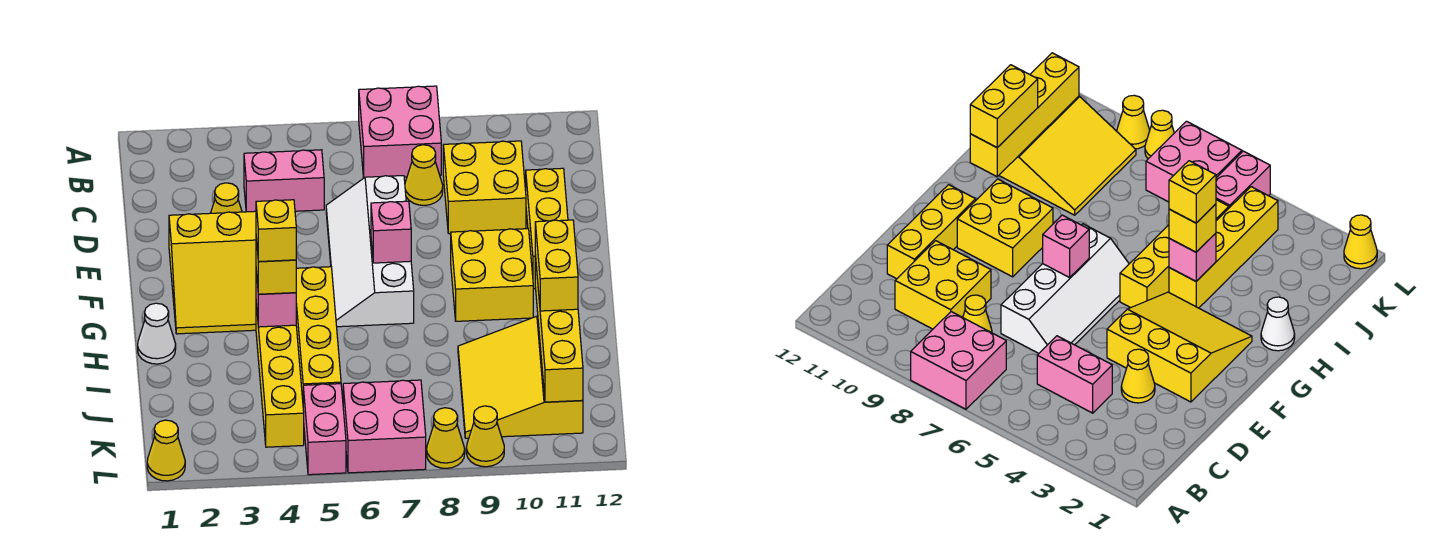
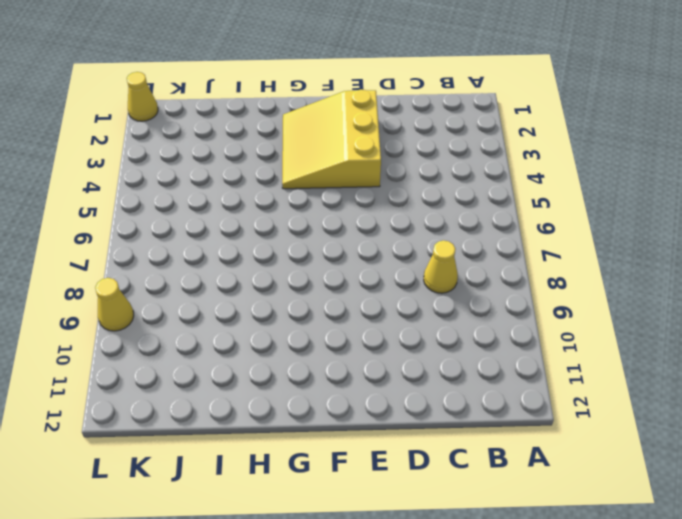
none -> pink 2x2 brick [359,86,441,178]
none -> pink 1x2 brick [244,150,324,212]
none -> yellow 2x2 brick [443,141,526,234]

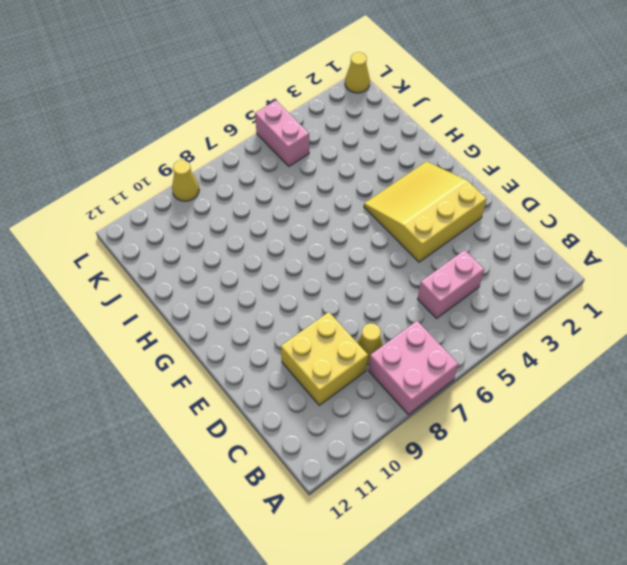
none -> yellow 1x1 cone [211,183,242,213]
none -> white 2x4 slope [326,176,414,327]
none -> yellow 1x3 brick [526,168,568,289]

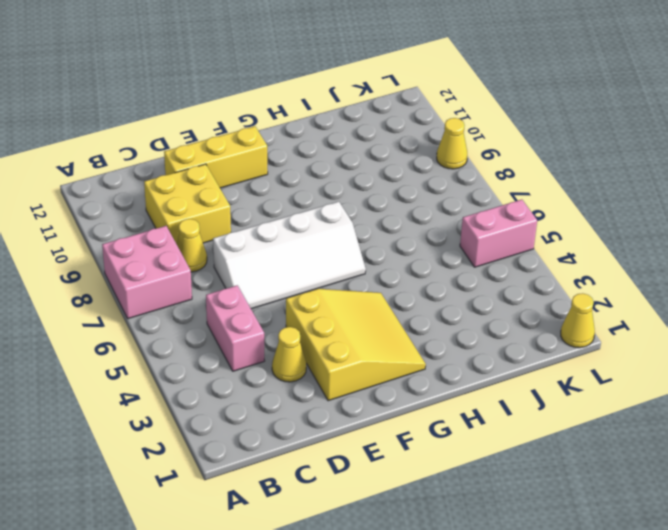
none -> yellow 2x2 brick [451,229,533,321]
none -> yellow 1x4 brick [296,267,341,399]
none -> white 1x1 cone [138,303,176,364]

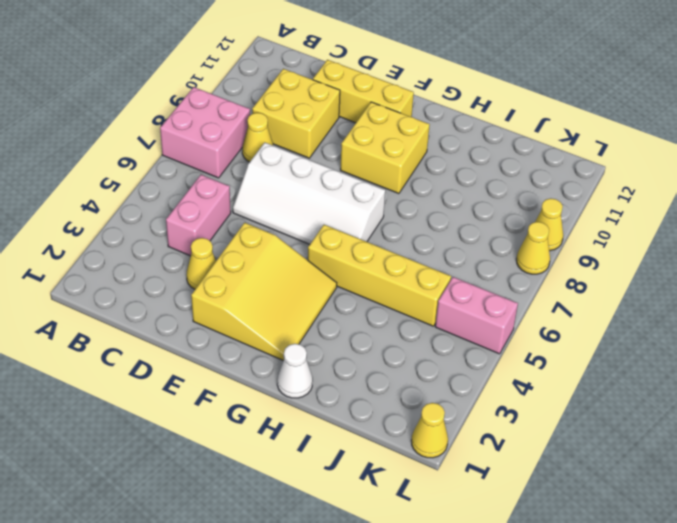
none -> yellow 1x4 brick [256,304,304,447]
none -> yellow 3x3 slope [458,316,583,438]
none -> pink 2x2 brick [343,380,426,473]

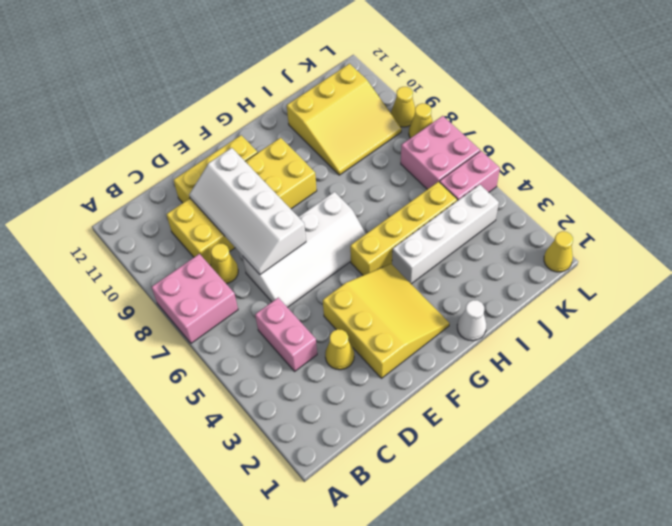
white 2x4 slope [189,148,306,274] -> none
white 1x4 brick [392,184,499,284] -> yellow 1x4 brick [256,304,304,447]
none -> pink 1x1 brick [371,201,411,263]
none -> pink 1x1 brick [256,271,296,327]
none -> yellow 1x4 brick [535,255,583,402]

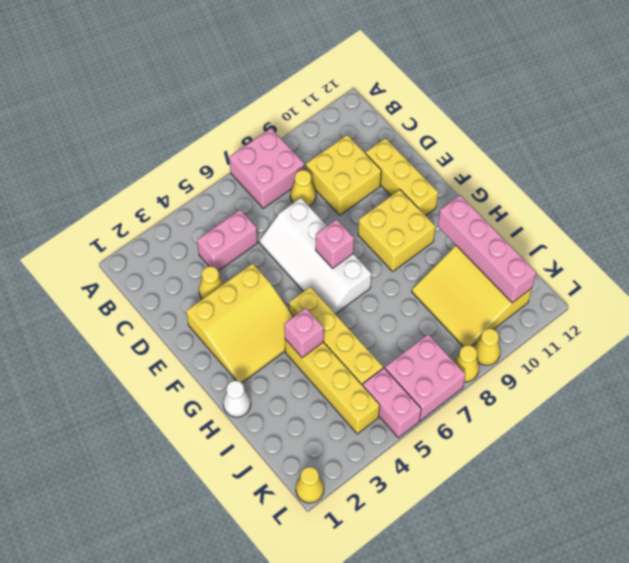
pink 1x4 brick [438,195,536,303] -> yellow 1x4 brick [535,255,583,402]
none -> yellow 1x1 brick [256,239,296,294]
none -> yellow 1x2 brick [535,220,578,311]
none -> yellow 1x1 brick [256,200,296,262]

